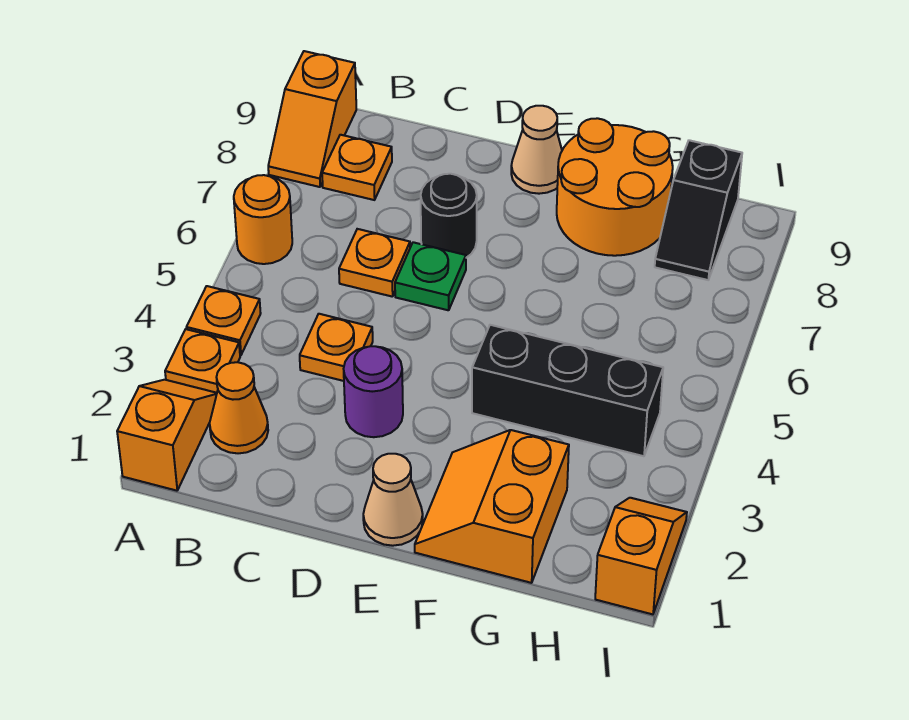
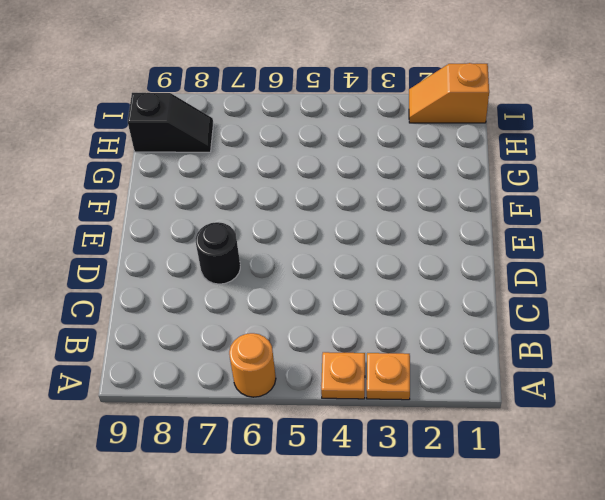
none -> orange 1x2 slope [117,380,217,491]
none -> orange 1x2 slope [268,51,356,187]
none -> orange 1x1 cone [210,362,268,453]

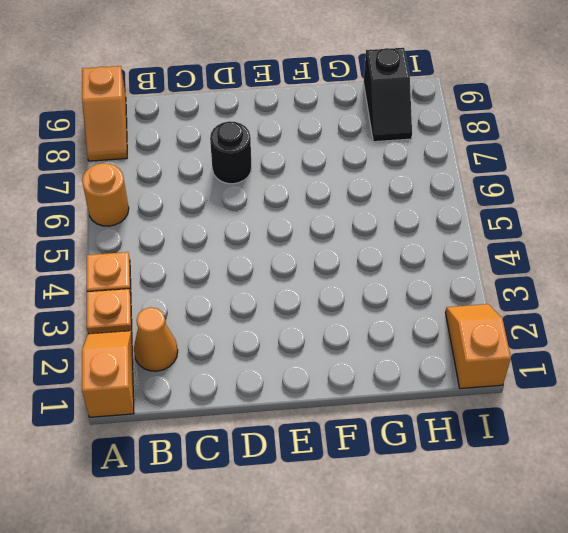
none -> orange 1x1 plate [322,135,392,200]
none -> orange 1x1 plate [300,314,373,381]
none -> orange 1x1 plate [339,229,410,297]

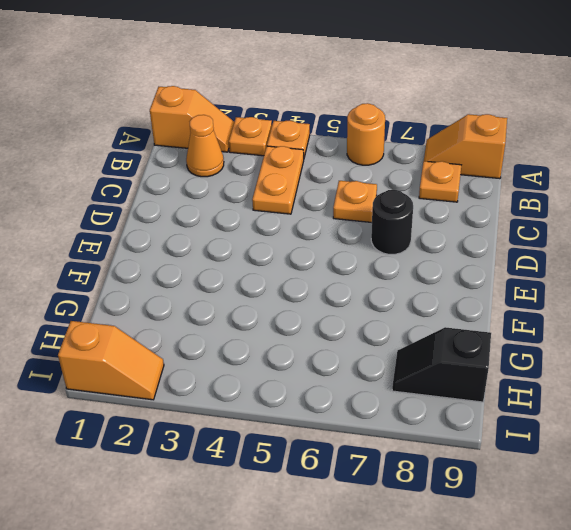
orange 1x2 plate [252,146,304,214] -> orange 1x1 plate [300,314,373,381]
none -> purple 1x1 round brick [344,346,403,437]
none -> green 1x1 plate [395,242,466,310]
none -> tan 1x1 cone [363,454,423,546]

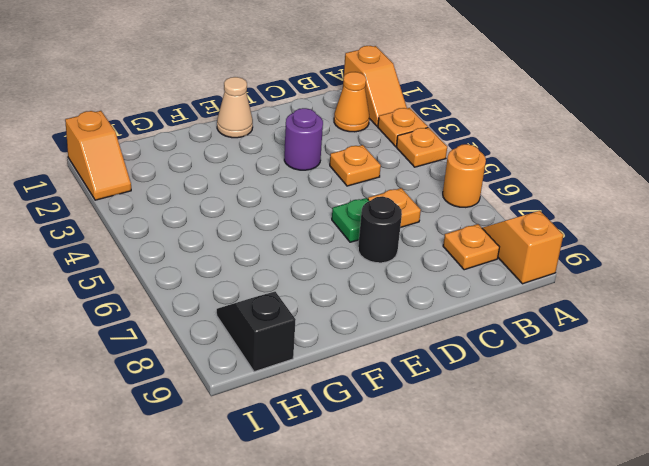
none -> tan 1x1 cone [511,106,562,194]
none -> orange 2x2 slope [415,430,569,583]
none -> black 1x3 brick [472,325,663,456]

